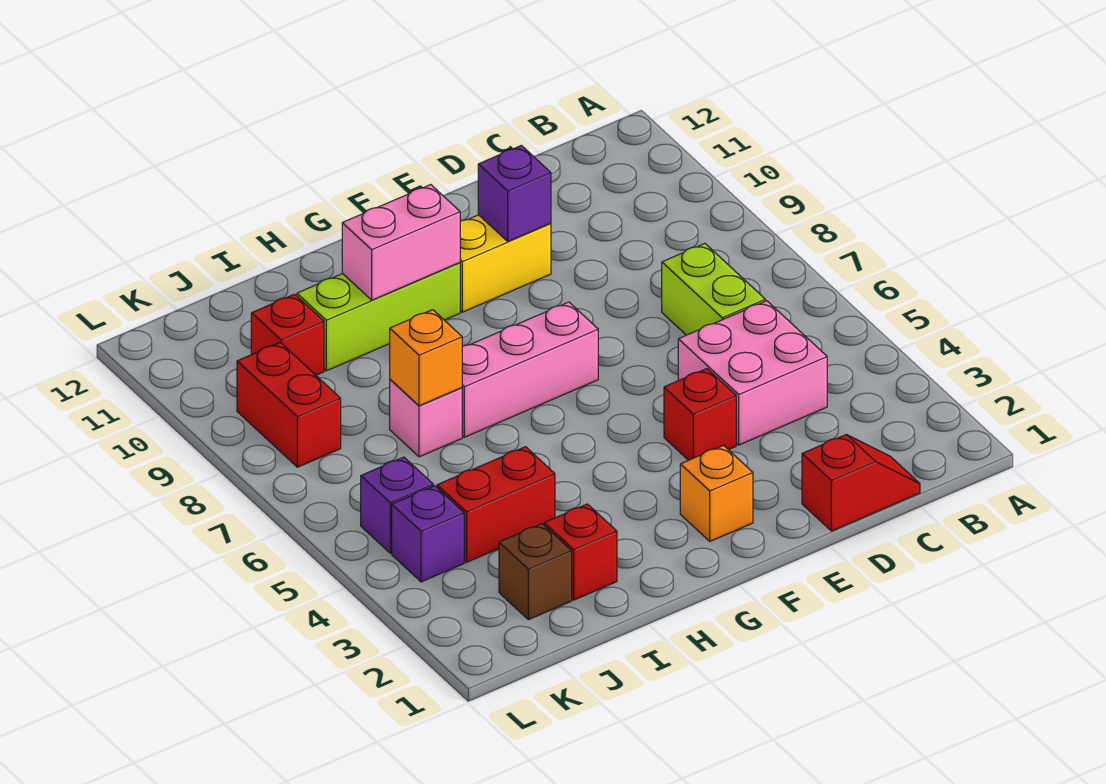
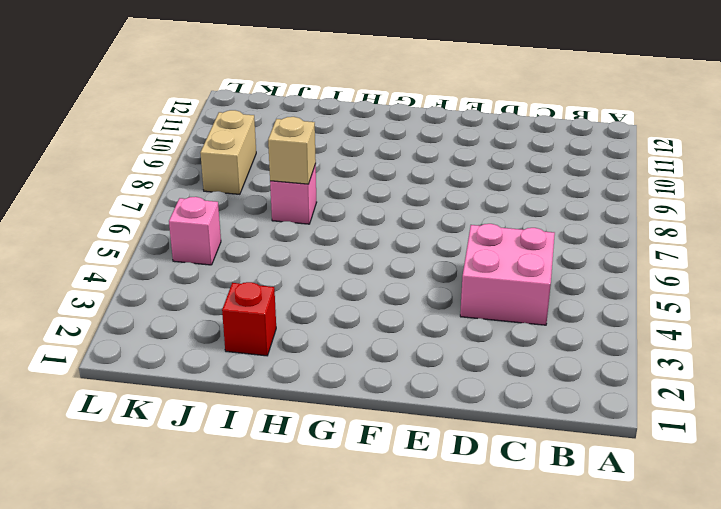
tan 1x1 brick [268,117,316,184] -> orange 1x1 brick [390,310,462,406]
pink 1x1 brick [169,197,221,265] -> purple 1x1 brick [361,457,433,553]
tan 1x2 brick [200,110,256,194] -> red 1x2 brick [237,343,341,467]
none -> red 1x2 slope [802,435,920,531]
none -> lime 1x2 brick [662,244,765,335]
none -> red 1x1 brick [664,369,736,460]

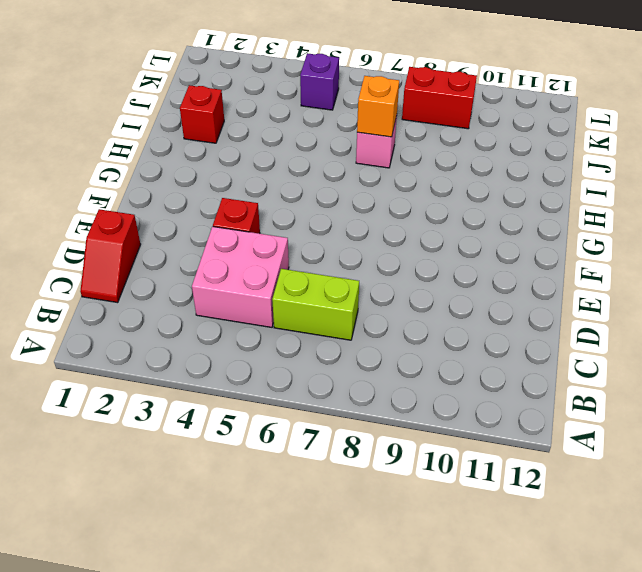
none -> yellow 1x2 brick [460,215,551,312]
none -> orange 1x1 brick [680,445,753,541]
none -> pink 1x3 brick [462,302,598,437]

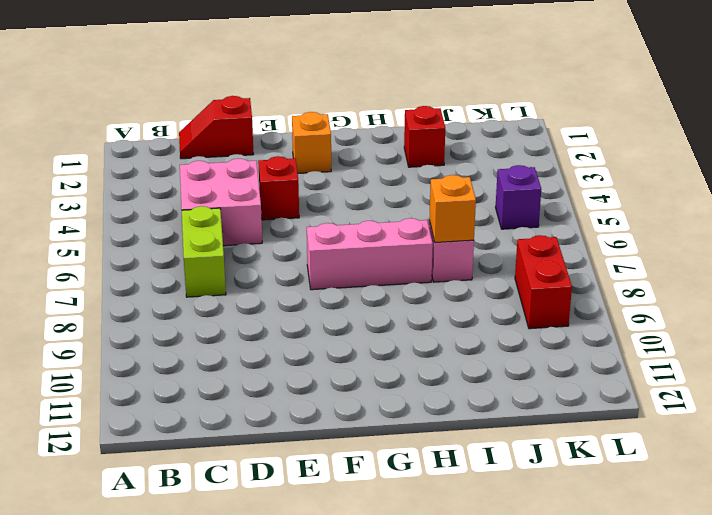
none -> yellow 1x2 brick [460,215,551,312]
none -> lime 1x3 brick [297,263,460,371]
none -> red 1x2 brick [437,447,555,562]

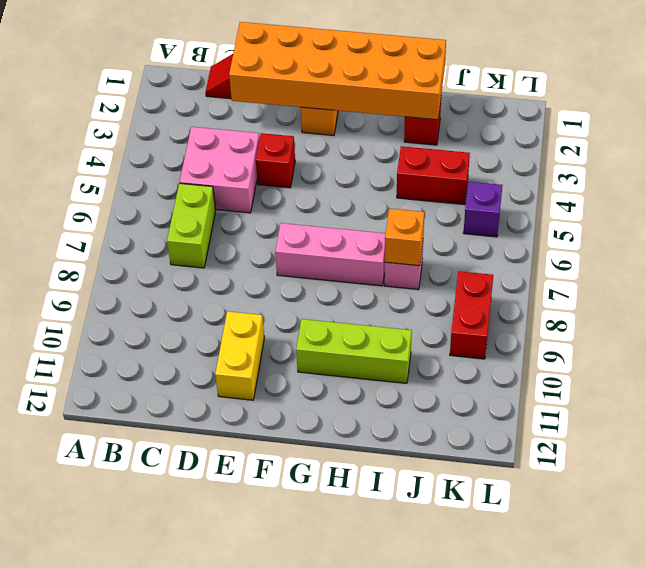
orange 2x6 brick [229,22,446,120] -> none
yellow 1x2 brick [215,311,264,400] -> yellow 1x2 brick turned to [460,215,551,312]
none -> brown 1x1 brick [499,524,572,620]
none -> red 1x1 brick [251,294,324,375]
none -> purple 1x1 brick [392,486,464,582]

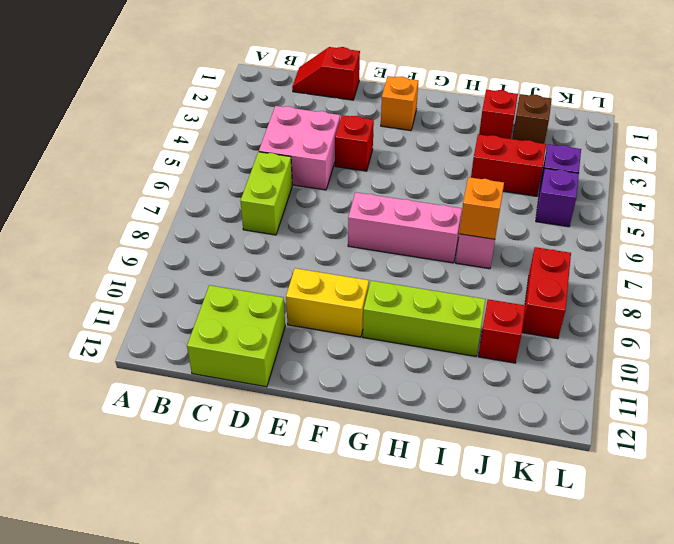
lime 2x2 brick [187,285,285,387] -> none
none -> purple 1x1 brick [478,145,551,241]
none -> pink 1x2 brick [342,185,460,300]

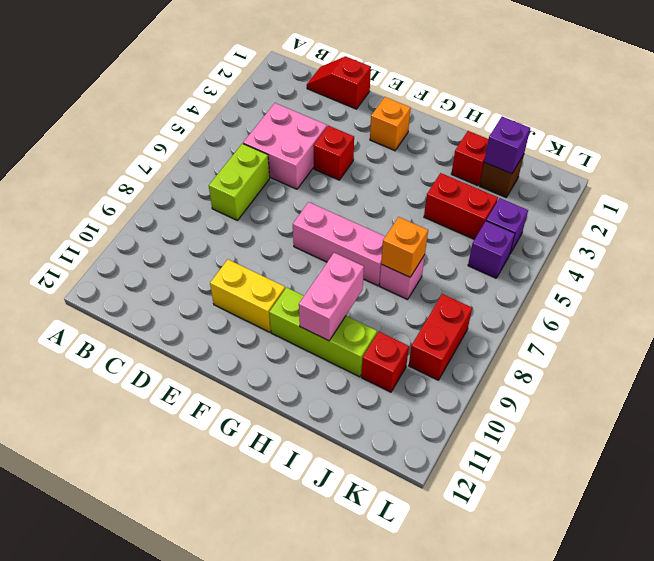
pink 1x2 brick [299,253,364,341] -> pink 1x2 brick turned to [342,185,460,300]
purple 1x1 brick [484,117,530,174] -> purple 1x1 brick moved to [478,145,551,241]

